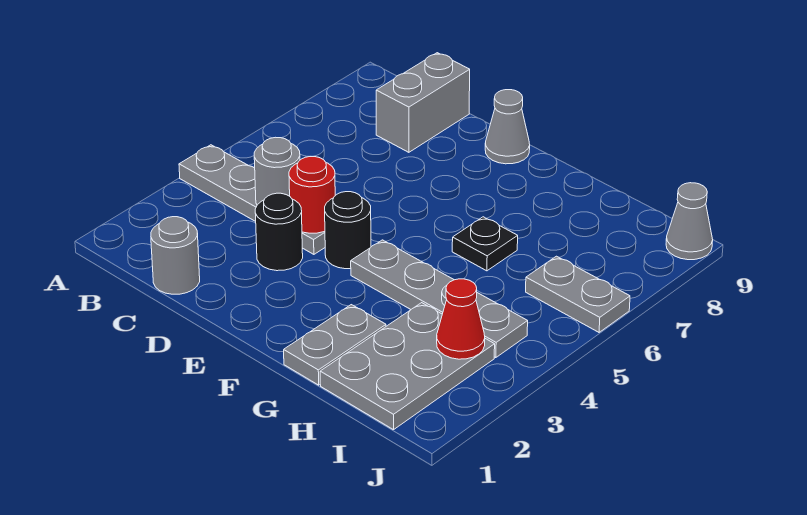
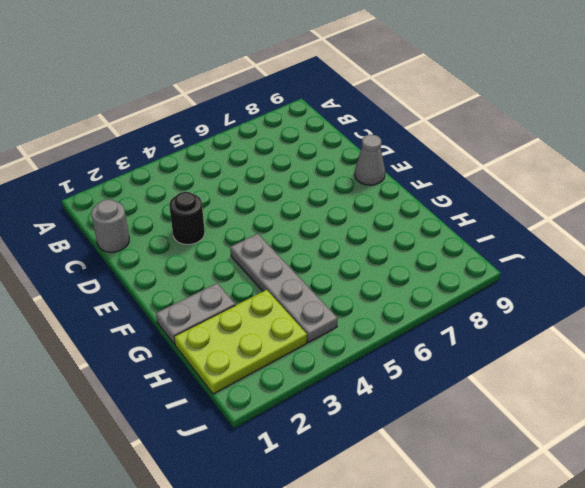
lime 2x3 plate [174,290,307,394] -> grey 2x3 plate [320,303,495,430]
none -> grey 1x4 plate [179,145,325,254]
none -> grey 1x2 brick [376,53,470,152]
none -> black 1x1 round brick [325,192,371,269]

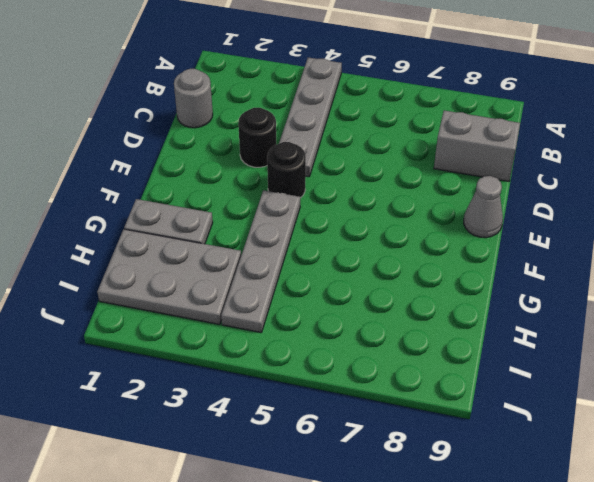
none -> black 1x1 plate [452,217,518,271]
none -> grey 1x2 plate [526,256,630,332]
none -> grey 1x1 cone [666,183,713,260]

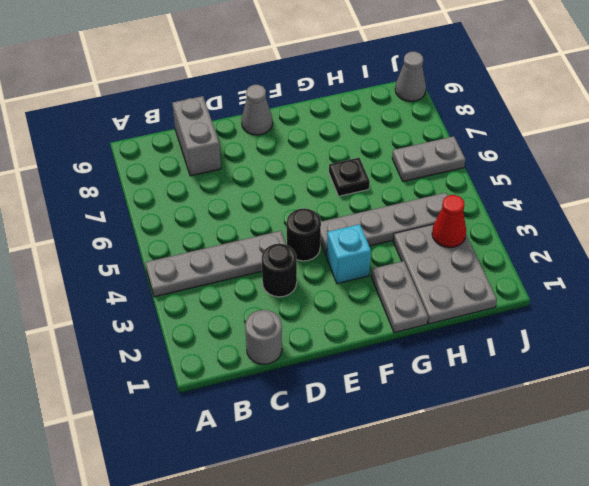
cyan 1x1 brick [327,224,371,284] -> none
none -> grey 1x1 round brick [254,137,300,205]
none -> red 1x1 round brick [289,156,335,233]

